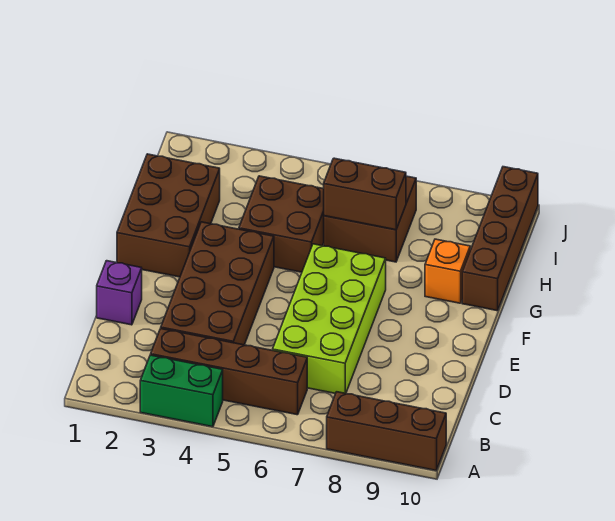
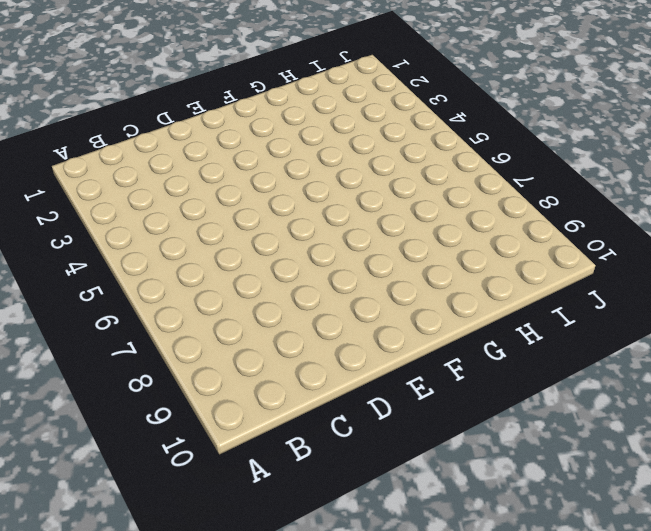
none -> green 1x2 brick [140,355,223,427]
none -> brown 1x3 brick [327,392,446,470]
none -> brown 1x4 brick [151,329,307,415]

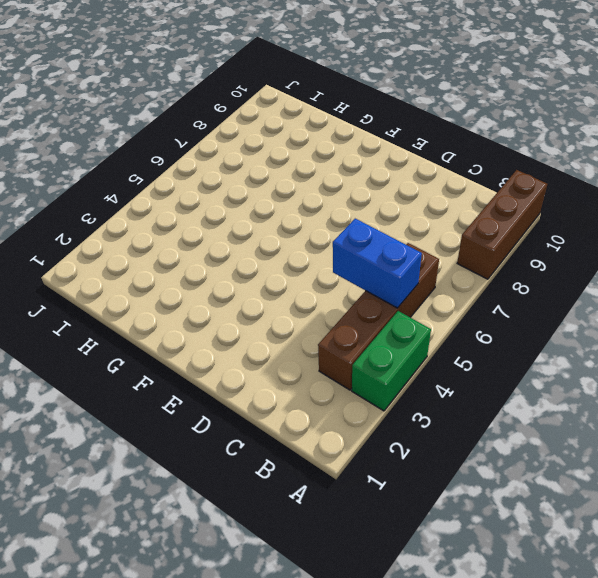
blue 1x2 brick [333,219,422,308] -> none
none -> brown 2x4 brick [161,222,274,345]
none -> lime 2x4 brick [273,244,386,393]
none -> purple 1x1 brick [97,261,142,325]

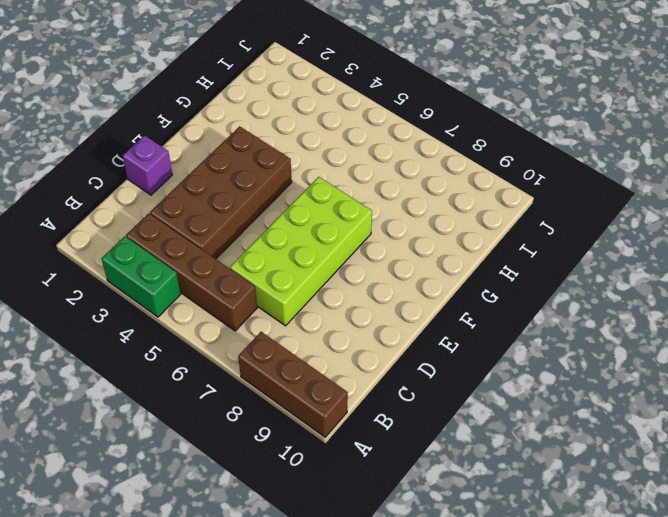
none -> brown 2x3 brick [117,154,220,277]
none -> brown 2x2 brick [239,176,324,272]
none -> orange 1x1 brick [425,239,470,303]

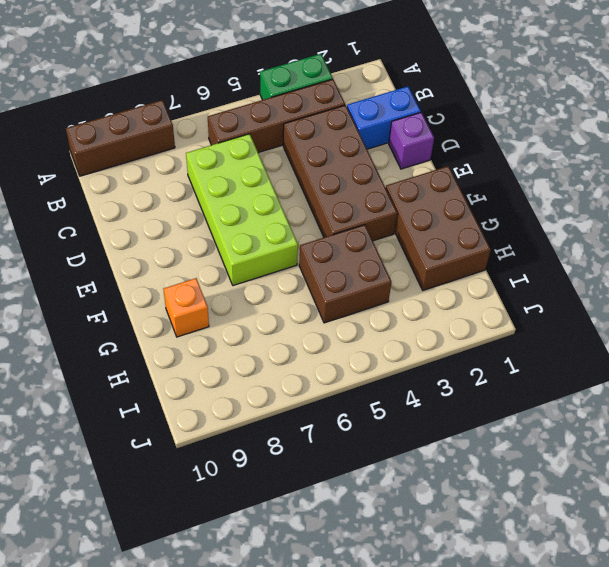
blue 1x2 brick [347,86,421,149] -> none
none -> brown 1x4 brick [462,167,538,311]
none -> brown 2x2 brick [324,176,416,262]
none -> brown 1x2 brick [324,158,406,230]

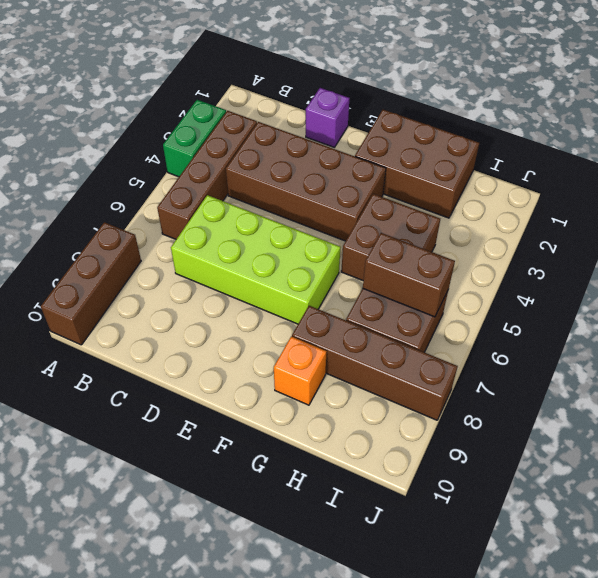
brown 1x4 brick [292,306,458,420] -> brown 1x4 brick moved to [462,167,538,311]
brown 1x2 brick [363,233,455,317] -> brown 1x2 brick turned to [324,158,406,230]

